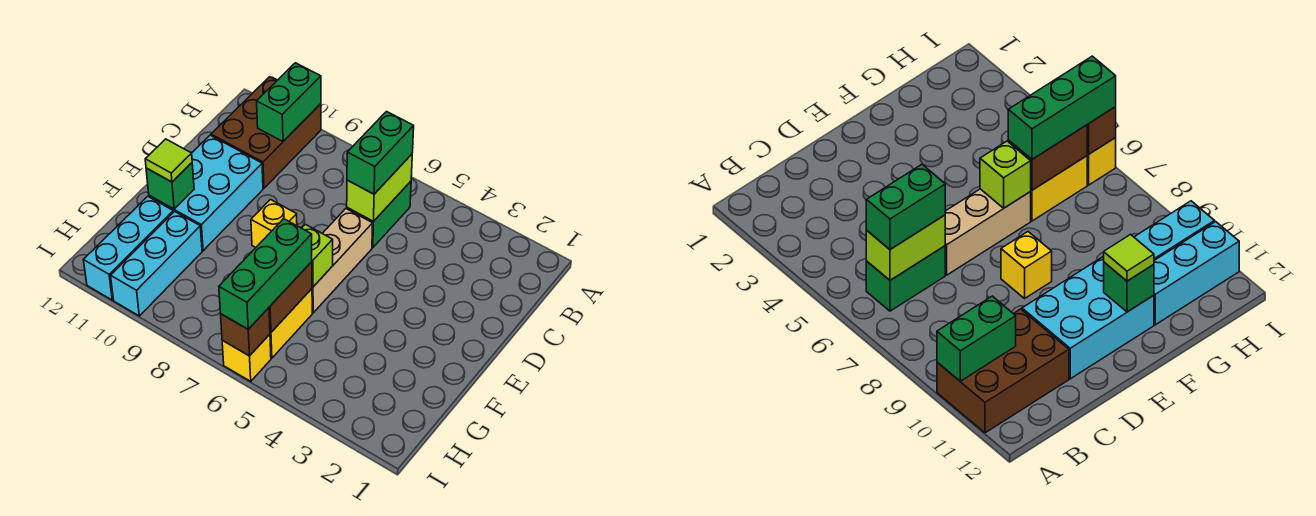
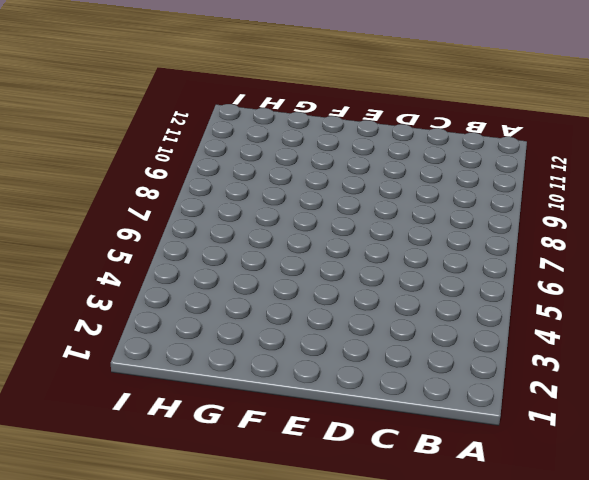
none -> brown 2x3 brick [211,77,321,188]
none -> green 1x2 brick [347,181,411,248]
none -> tan 1x3 brick [312,209,373,313]

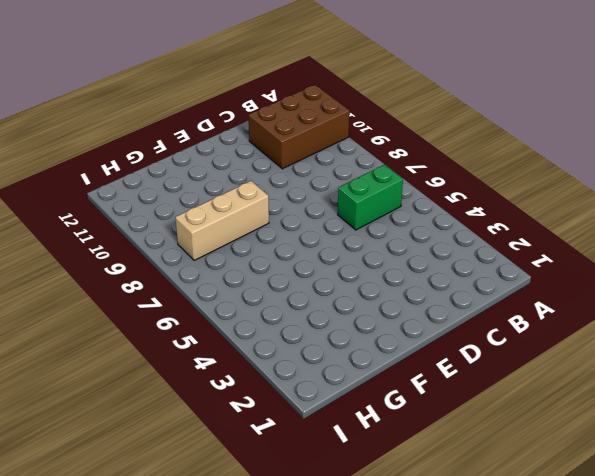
tan 1x3 brick [175,181,269,260] -> tan 1x3 brick moved to [312,209,373,313]
none -> cyan 2x3 brick [149,135,263,251]
none -> yellow 1x1 brick [251,200,297,247]
none -> yellow 1x2 brick [270,289,312,358]

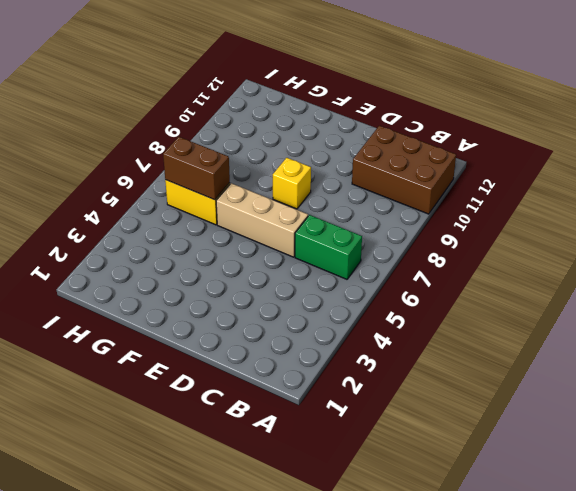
none -> cyan 2x3 brick [149,135,263,251]
none -> cyan 1x3 brick [111,211,202,316]
none -> cyan 1x3 brick [84,197,173,300]

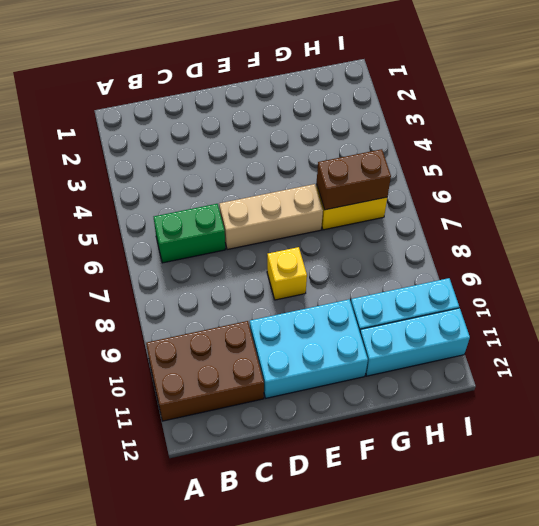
none -> yellow 1x1 brick [222,334,271,381]
none -> green 1x2 brick [257,63,321,141]
none -> lime 1x2 brick [347,154,412,222]

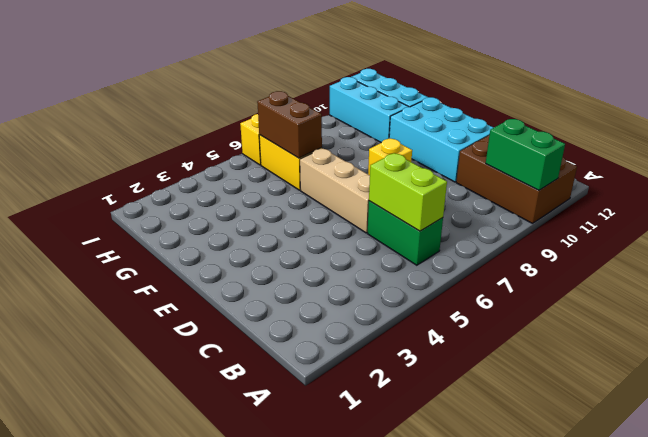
none -> lime 1x1 brick [302,224,333,287]
none -> green 1x1 brick [146,163,194,209]
none -> brown 1x1 brick [221,308,270,356]

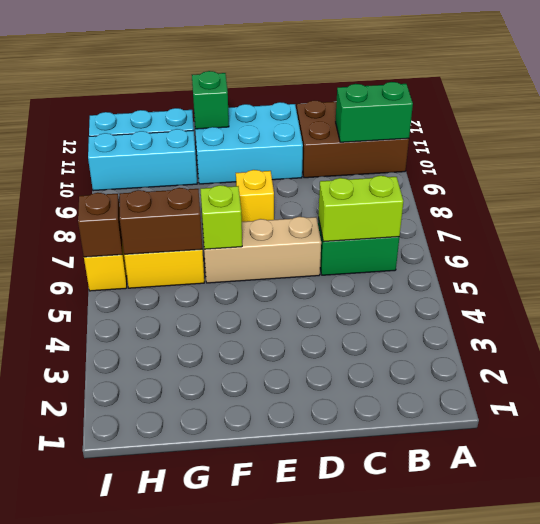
none -> green 1x2 brick [347,112,414,194]
none -> lime 1x1 tile [145,139,192,182]
none -> green 1x3 brick [219,219,312,329]

